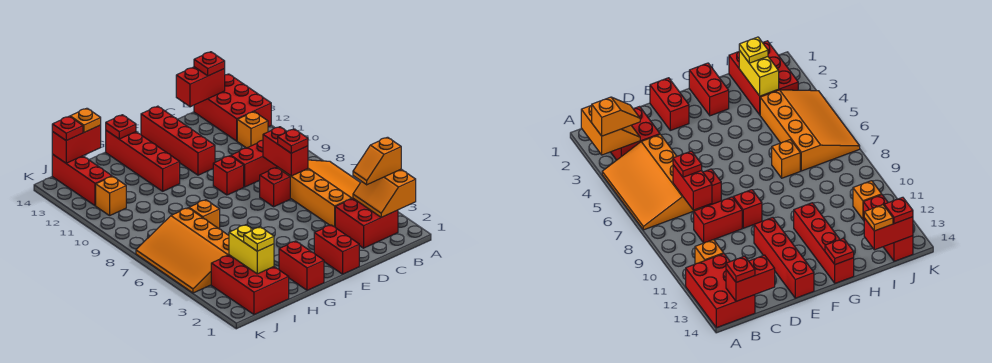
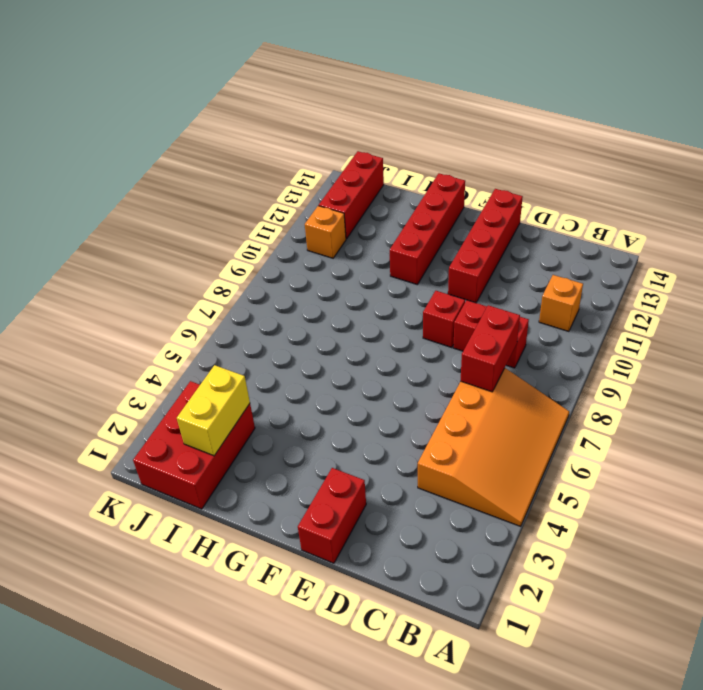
none -> red 2x3 brick [194,74,271,141]
none -> red 2x2 brick [335,199,398,248]
none -> red 1x1 brick [260,167,290,207]

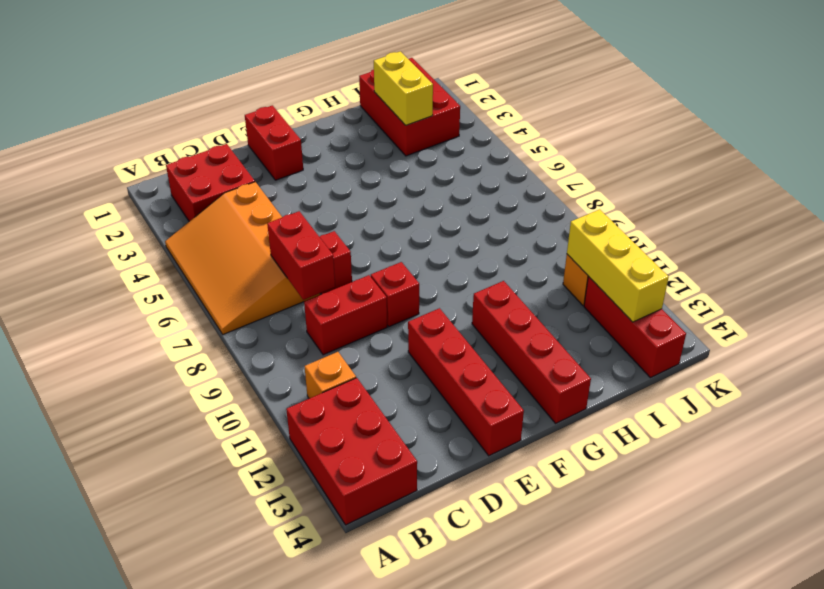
yellow 1x3 brick [567,209,669,322] -> none
none -> red 1x2 brick [279,241,324,291]
none -> orange 1x1 brick [189,200,220,229]
none -> orange 3x4 slope [136,208,229,293]

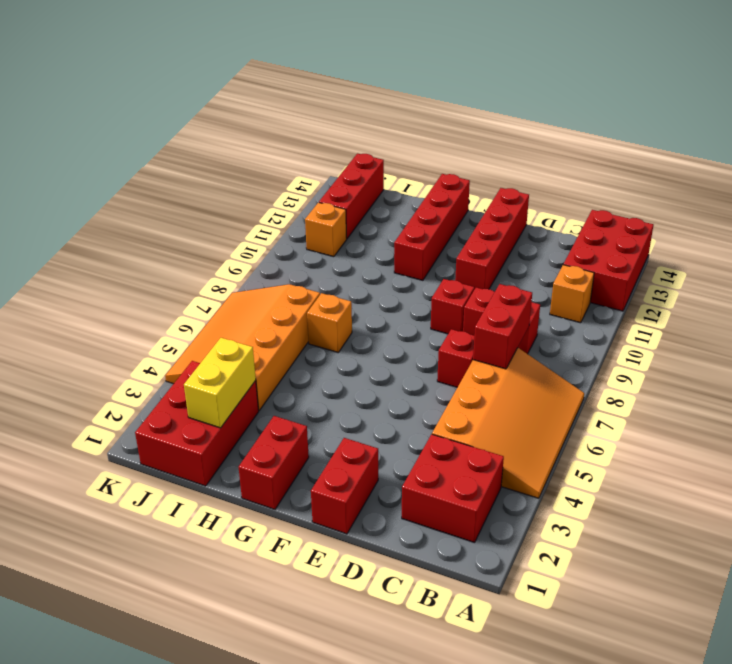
none -> orange 2x2 slope [353,169,416,217]
none -> red 1x2 brick [176,67,225,107]
none -> red 1x1 plate [106,115,136,139]

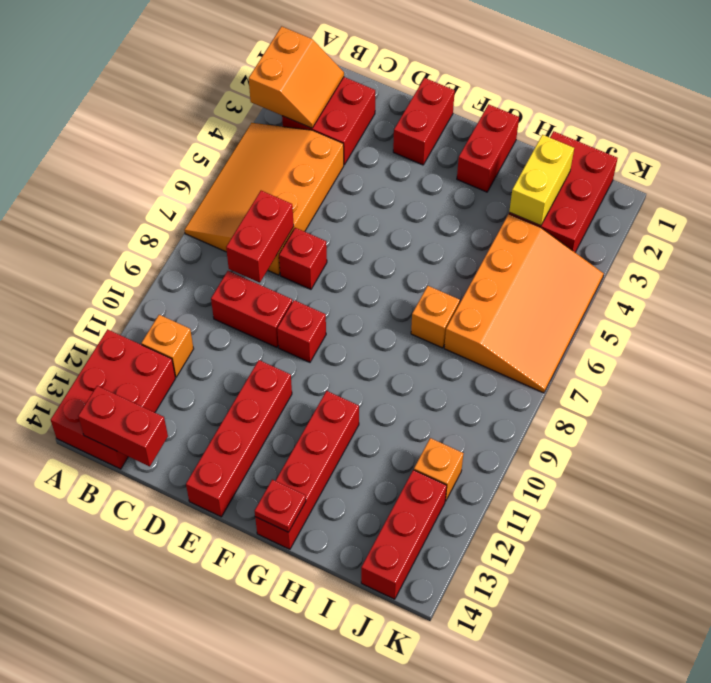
none -> red 1x2 brick [52,125,101,163]
none -> orange 1x2 slope [353,137,401,185]
none -> red 1x1 plate [194,52,225,76]

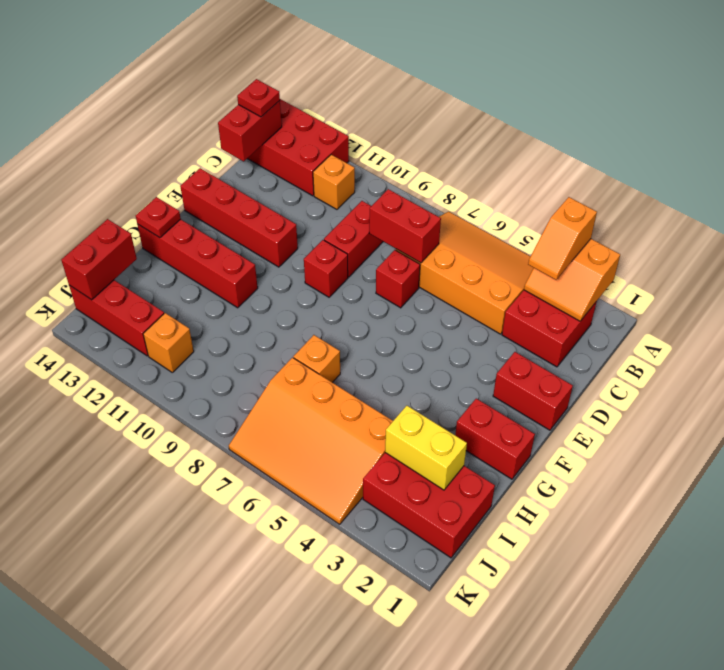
none -> red 1x1 plate [278,129,308,153]
none -> yellow 1x1 plate [244,227,274,251]
none -> orange 1x1 plate [70,108,101,132]

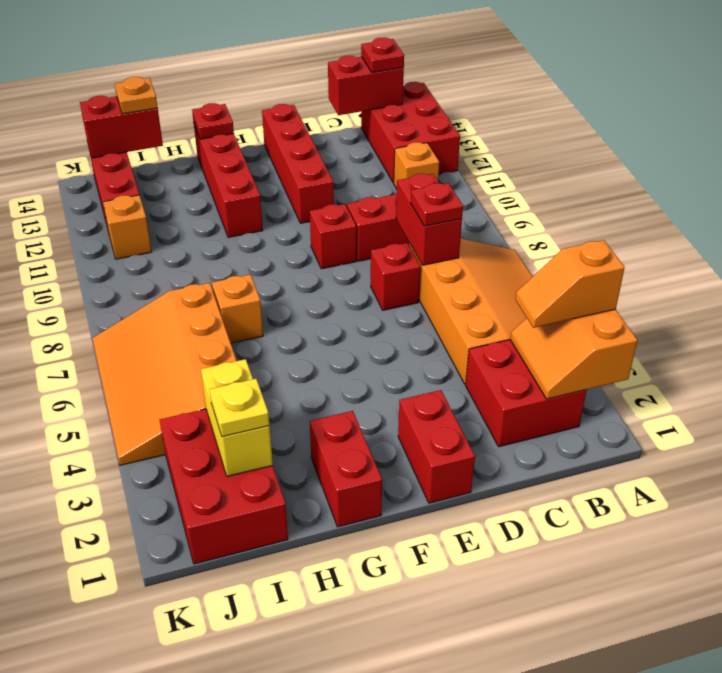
none -> red 1x1 plate [52,116,83,141]

